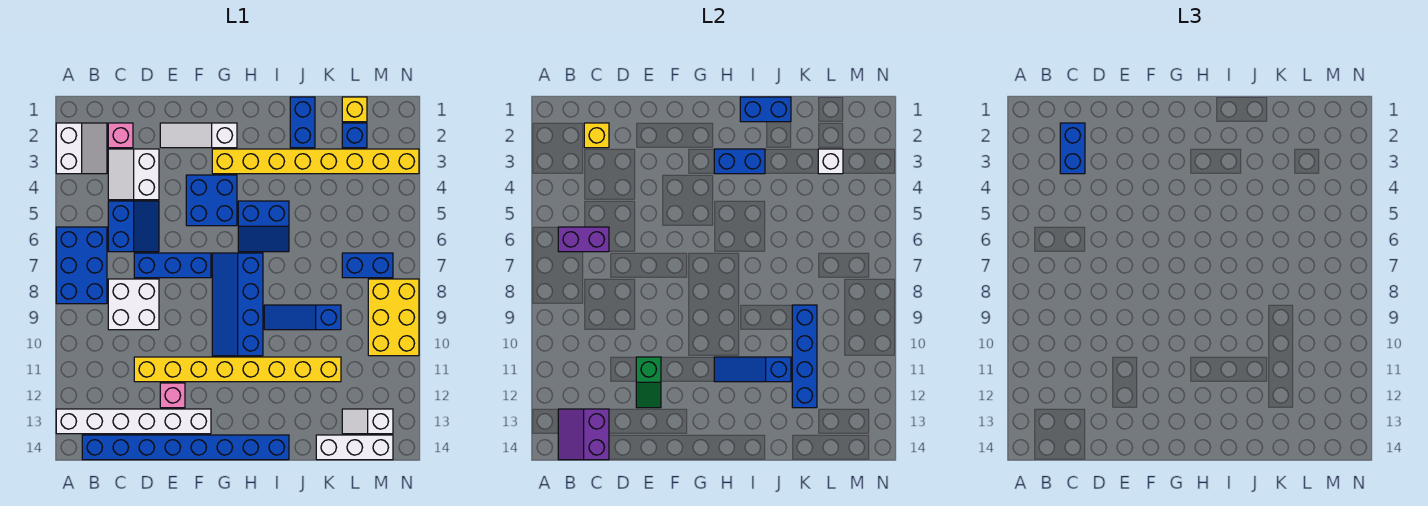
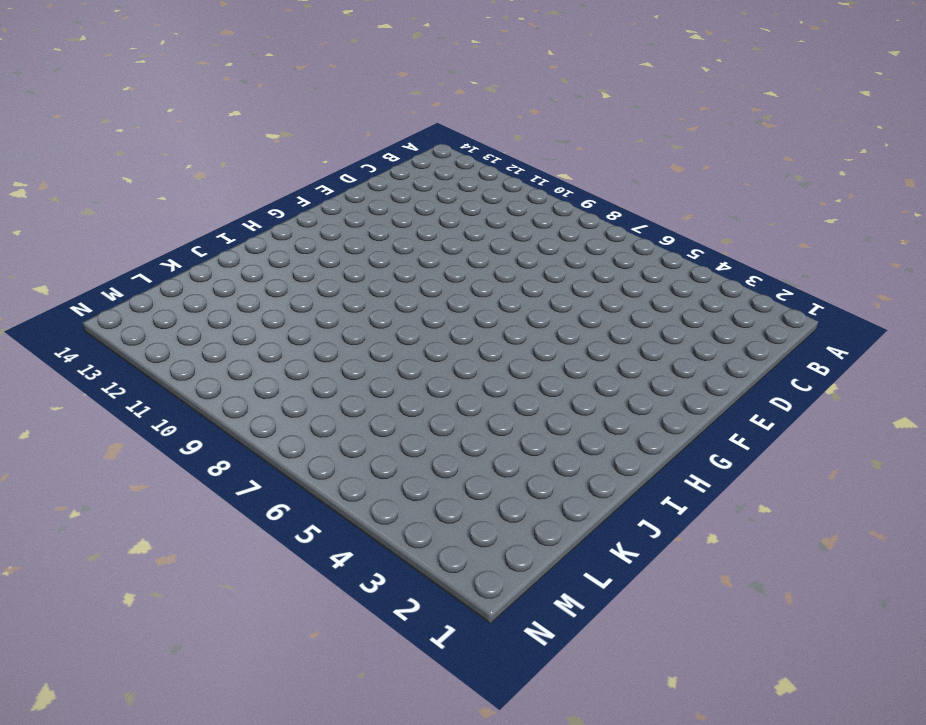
none -> white 2x2 slope [56,123,107,174]
none -> blue 2x3 brick [56,227,107,304]
none -> white 1x6 brick [56,409,211,434]
none -> blue 1x8 brick [82,435,289,460]

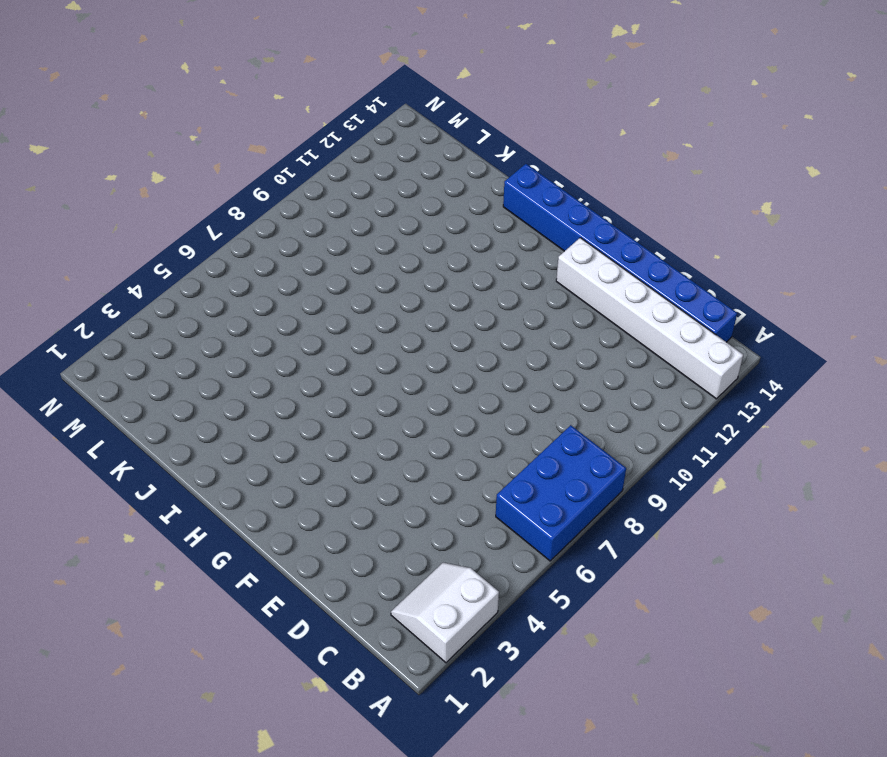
none -> pink 1x1 brick [108,123,133,148]
none -> white 2x2 slope [108,149,159,200]
none -> blue 2x2 slope [108,201,159,252]
none -> white 2x2 brick [108,279,159,330]

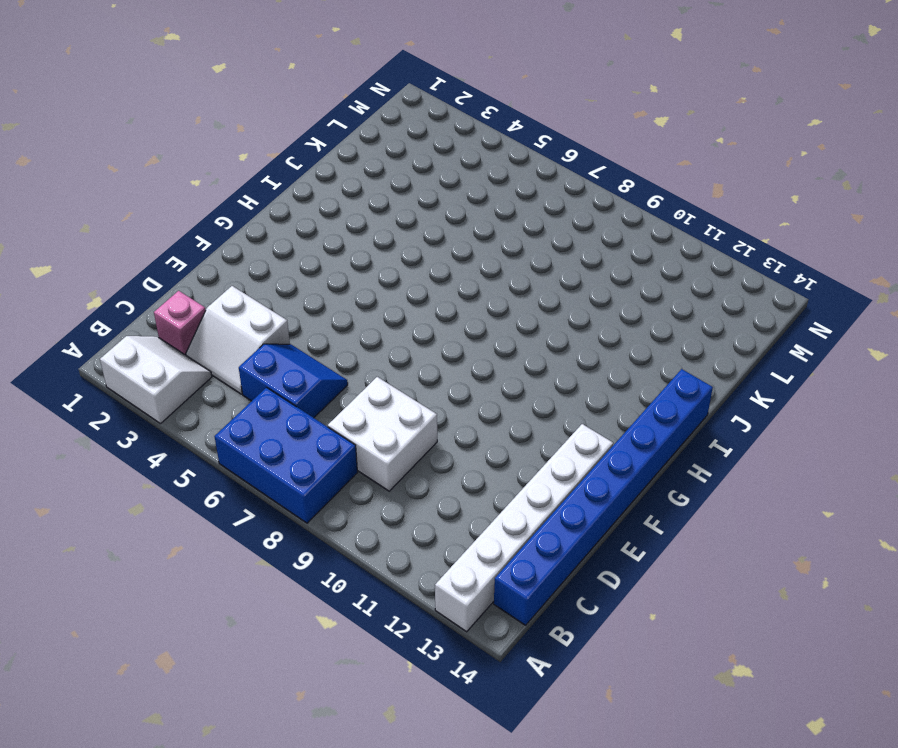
none -> blue 1x3 brick [134,253,211,278]
none -> yellow 1x8 brick [134,357,341,382]
none -> white 1x3 slope [160,123,237,148]
none -> pink 1x1 brick [160,383,185,408]

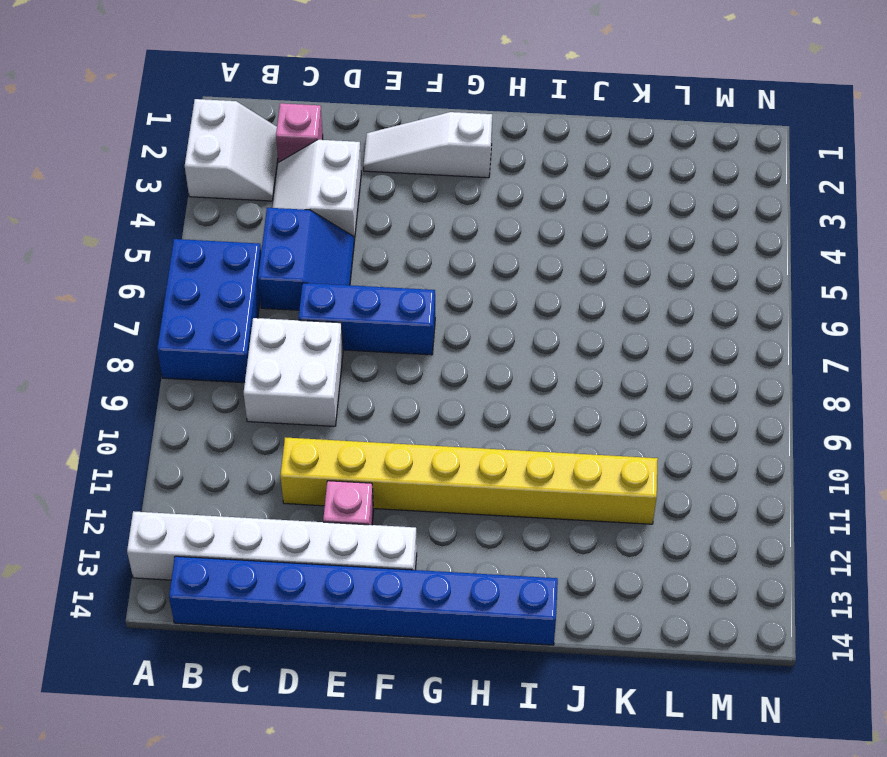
none -> blue 2x2 brick [186,175,237,226]
none -> yellow 1x8 brick [212,149,419,174]
none -> blue 2x4 slope [212,253,263,356]
none -> blue 2x2 slope [238,201,289,252]

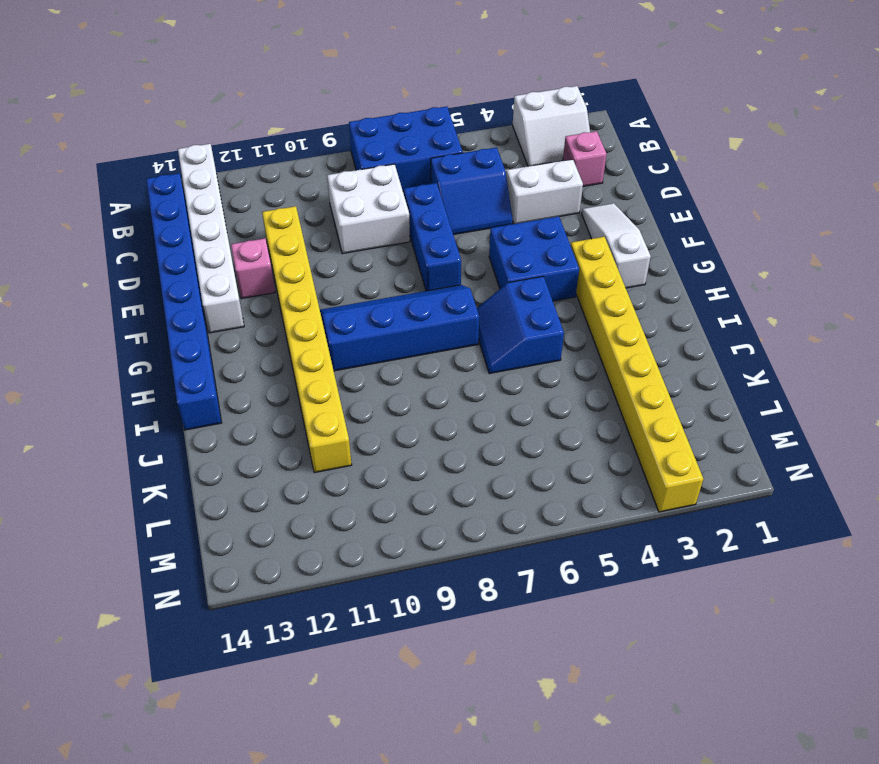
none -> blue 1x3 slope [264,305,341,330]
none -> blue 1x2 brick [290,97,315,148]
none -> white 1x3 brick [316,435,393,460]
none -> yellow 1x1 brick [342,97,367,122]

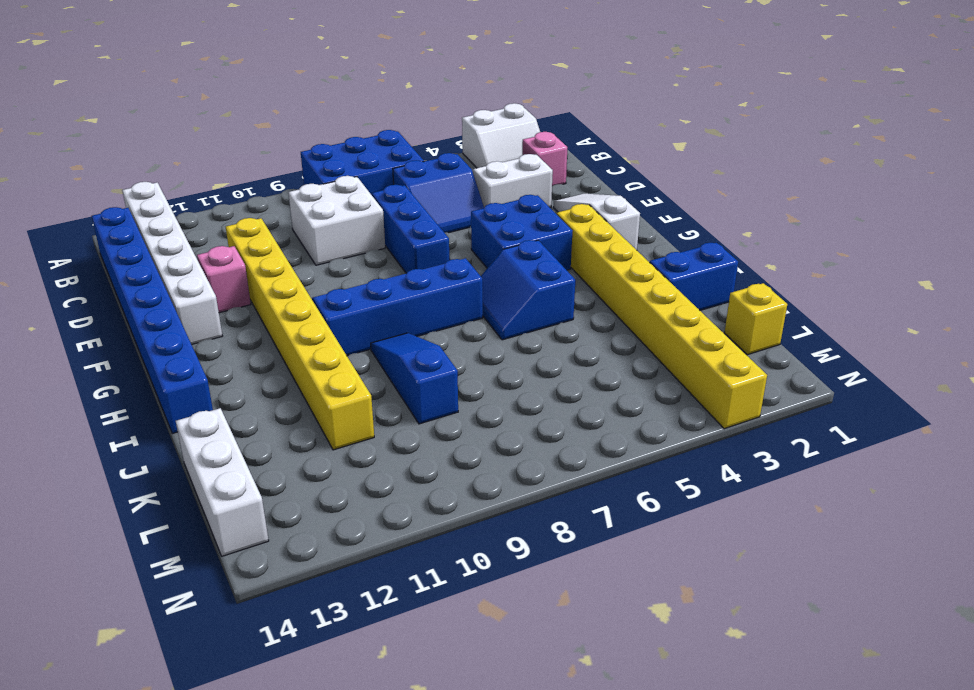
none -> blue 1x1 brick [342,123,367,148]
none -> blue 1x2 brick [342,253,393,278]
none -> white 1x2 slope [342,409,393,434]
none -> yellow 2x3 brick [368,279,419,356]

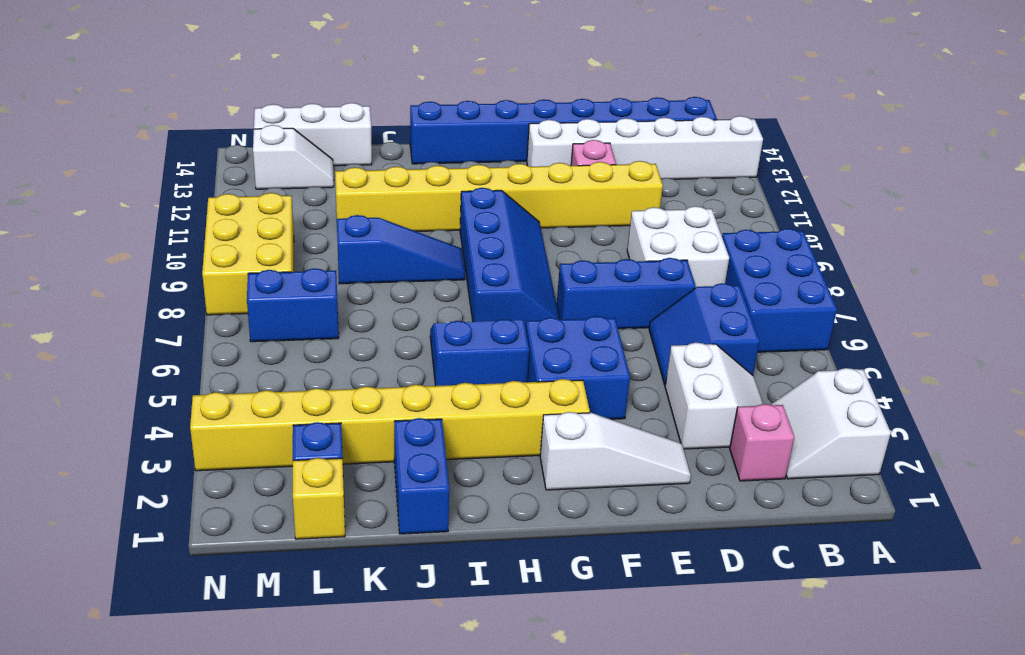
none -> purple 1x2 brick [558,227,609,252]
none -> purple 2x2 slope [558,409,609,460]
none -> yellow 1x1 brick [584,123,609,148]
none -> green 1x2 slope [636,357,661,408]

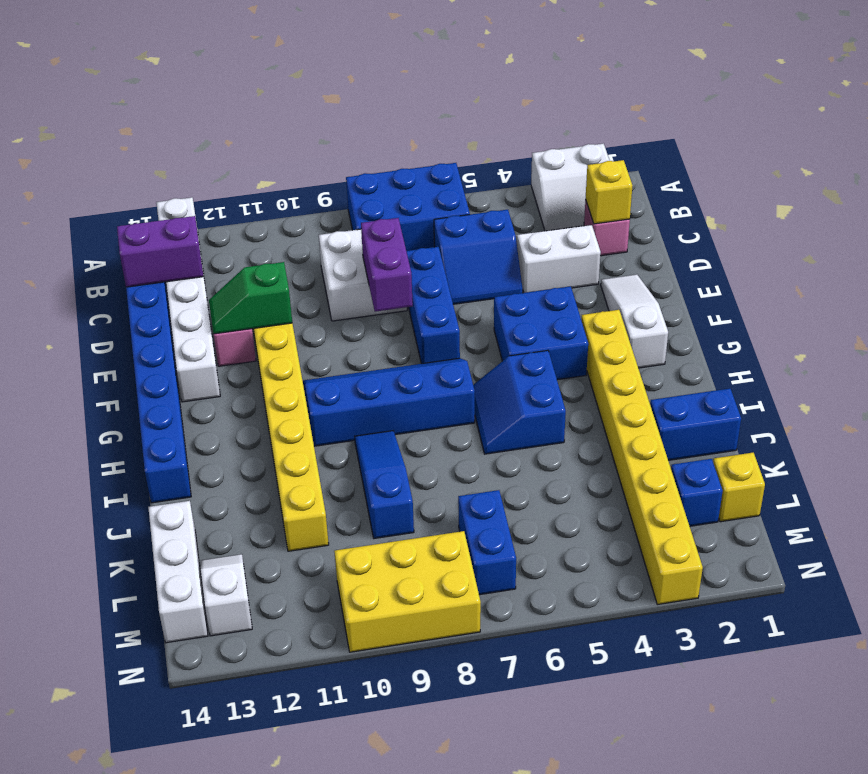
purple 1x2 brick [361,218,413,312] -> purple 1x2 brick moved to [558,227,609,252]
none -> blue 1x2 brick [714,149,765,174]
none -> blue 1x3 slope [714,357,791,382]
none -> blue 1x2 brick [740,97,791,122]
none -> blue 1x4 brick [792,305,817,408]

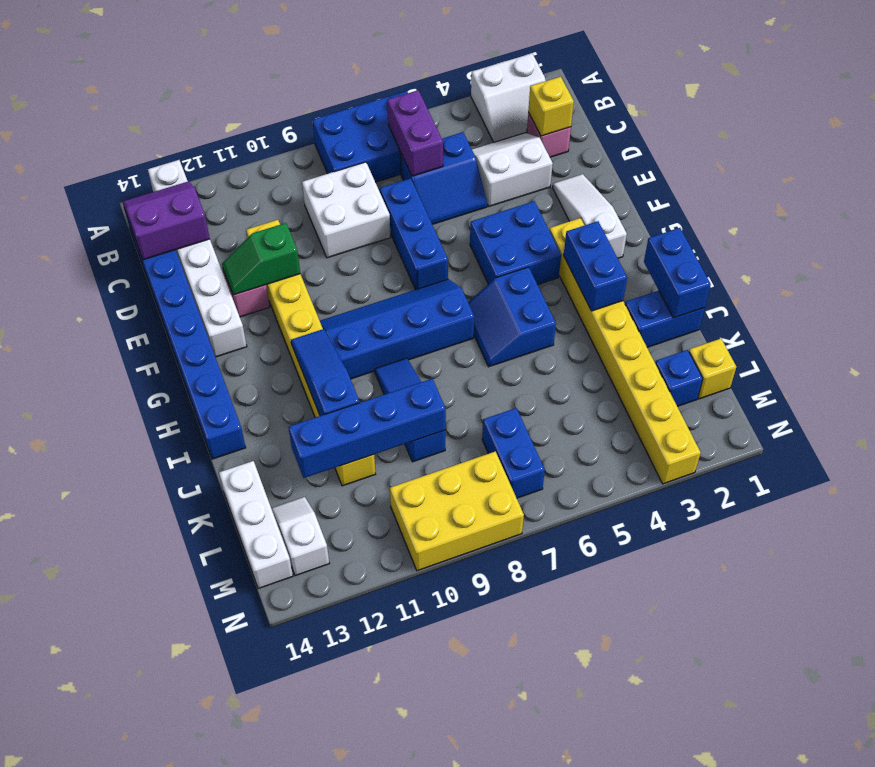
none -> white 1x1 brick [818,149,843,174]
none -> blue 1x2 brick [1060,123,1085,174]

